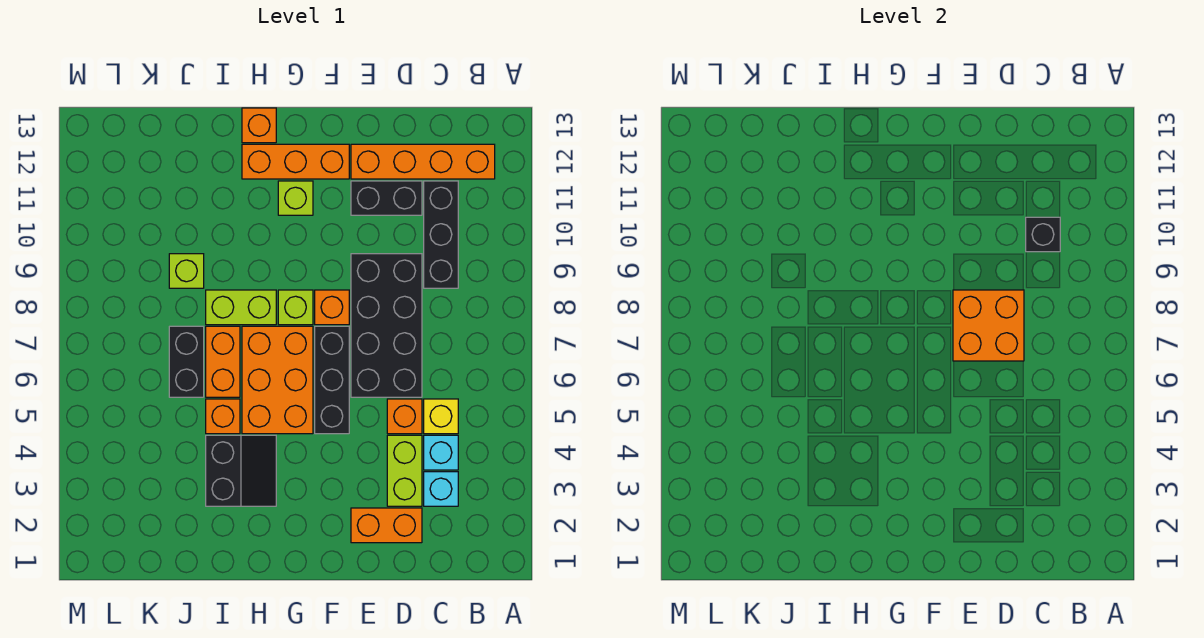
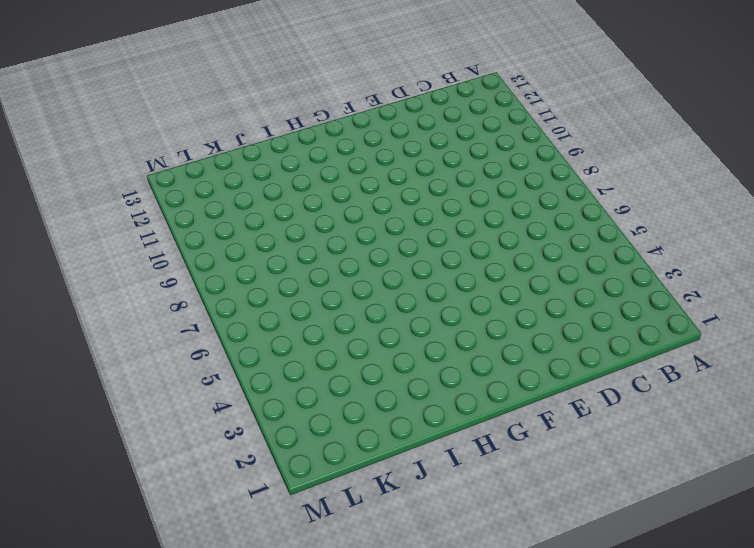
none -> orange 1x4 brick [351,144,495,179]
none -> cyan 1x1 brick [424,472,458,506]
none -> cyan 1x1 brick [424,435,458,470]

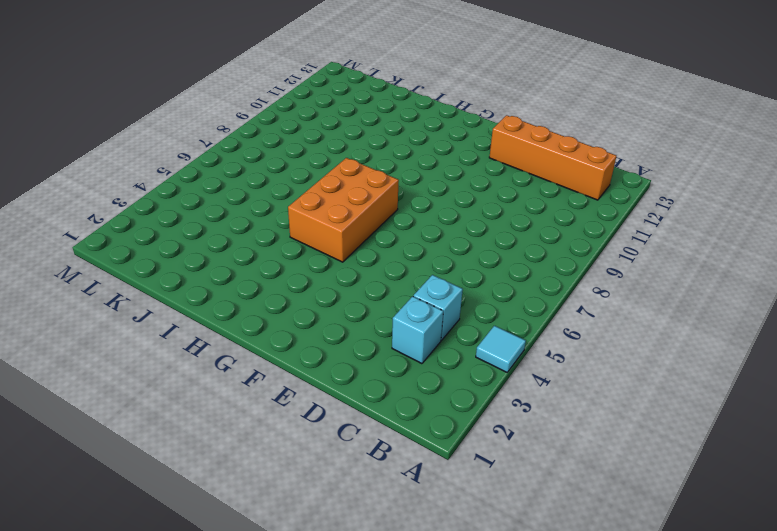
cyan 1x1 tile [476,326,526,372] -> none
none -> yellow 1x1 brick [424,399,458,434]
none -> black 1x3 brick [424,181,458,288]
none -> orange 1x2 brick [351,508,422,543]

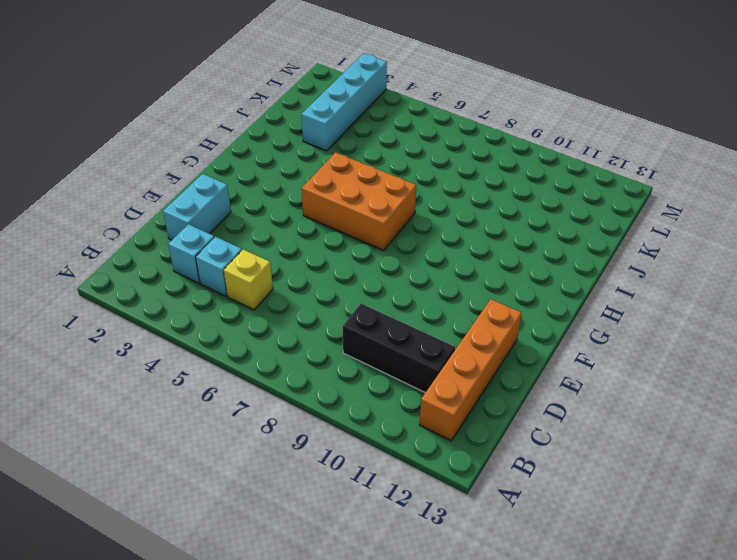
cyan 1x2 brick [163,174,231,240] -> orange 1x2 brick [351,508,422,543]
cyan 1x4 brick [302,53,387,151] -> none
none -> lime 1x2 brick [387,435,422,506]
none -> orange 1x1 brick [387,399,422,434]
none -> black 2x4 brick [351,254,422,397]

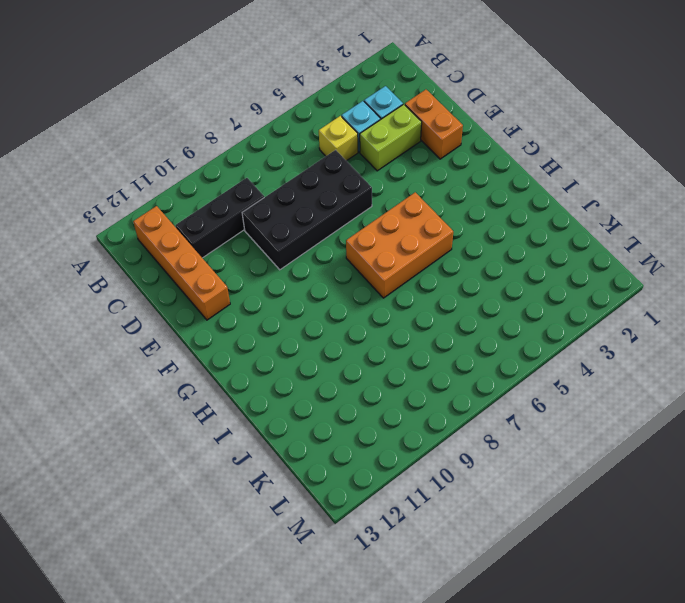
none -> orange 1x1 brick [387,399,422,434]
none -> black 1x2 brick [351,181,422,215]
none -> black 1x3 brick [315,326,349,434]

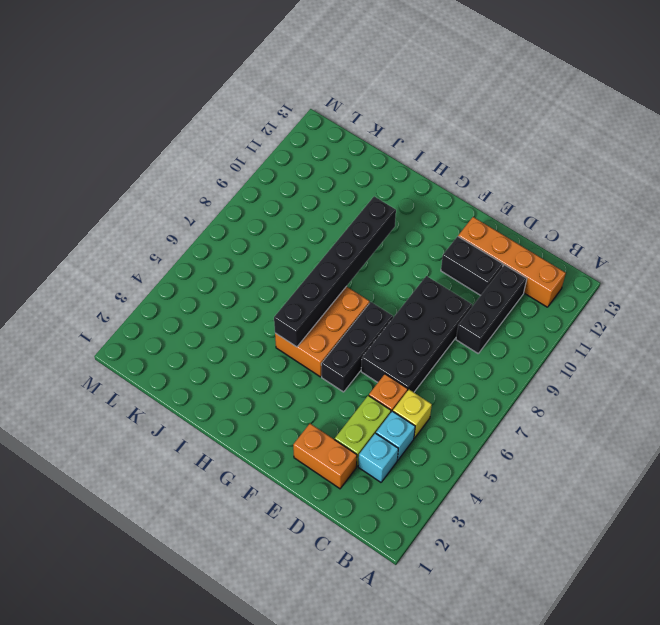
black 1x6 brick [274,196,396,347] -> none
none -> orange 1x1 brick [315,290,349,325]
none -> orange 1x3 brick [242,144,349,179]
none -> lime 1x1 brick [278,290,313,325]

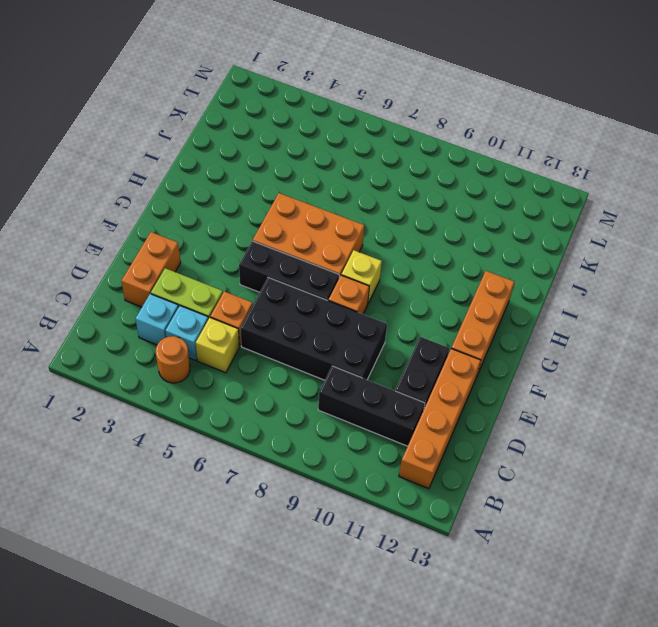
orange 1x1 round brick [156,336,190,383] -> none
yellow 1x1 brick [341,250,382,303] -> lime 1x1 brick [278,290,313,325]
none -> lime 1x1 brick [278,181,313,215]
none -> black 2x2 slope [206,435,276,506]
none -> lime 1x2 brick [206,290,276,325]

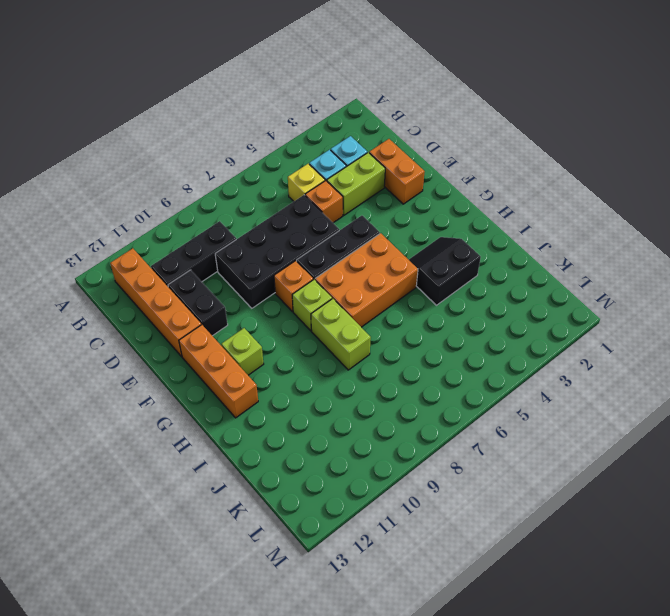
none -> orange 1x1 brick [242,108,276,143]
none -> orange 1x1 brick [206,399,240,434]
none -> orange 1x2 brick [206,326,240,397]

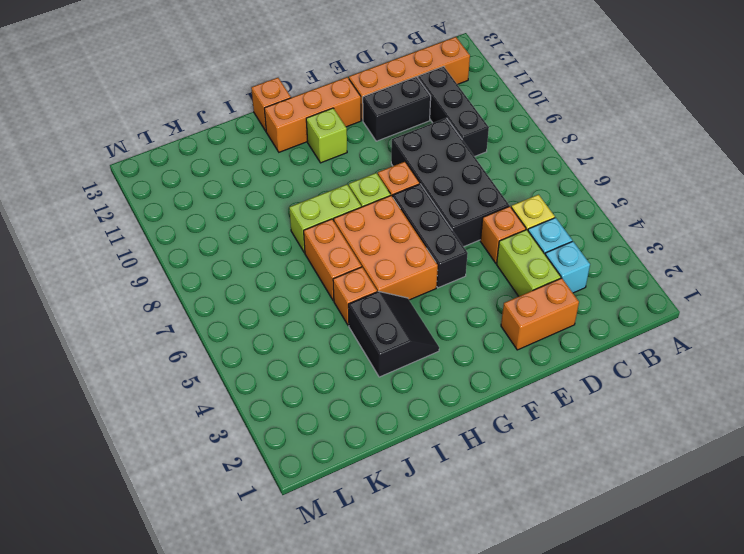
none -> black 1x2 brick [169,326,204,397]
none -> lime 1x1 brick [169,254,204,288]
none -> black 1x1 brick [1026,217,1060,252]

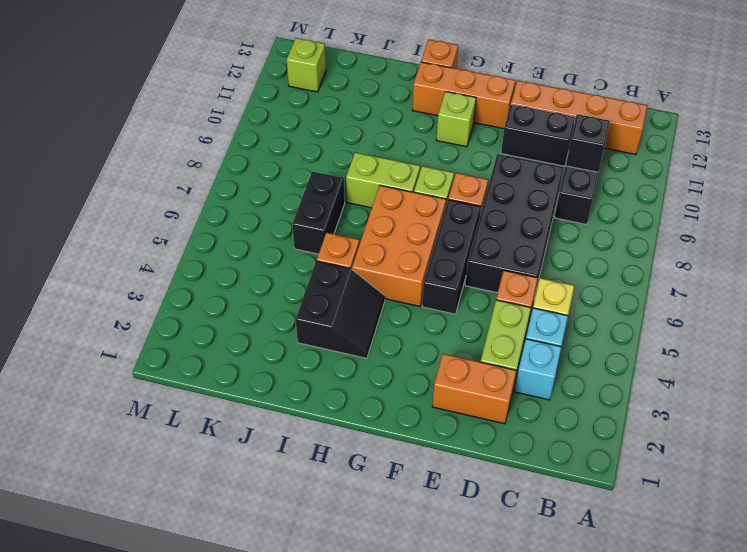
lime 1x1 brick [287,38,326,92] -> lime 1x1 brick moved to [169,254,204,288]
none -> orange 1x2 brick [206,326,240,397]
none -> orange 2x2 brick [953,290,1024,361]

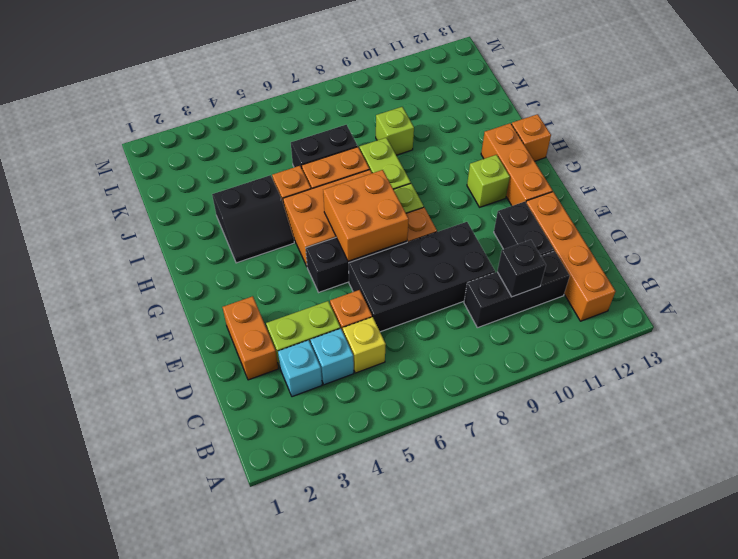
orange 2x2 brick [323,170,409,261] -> orange 2x2 brick moved to [953,290,1024,361]

